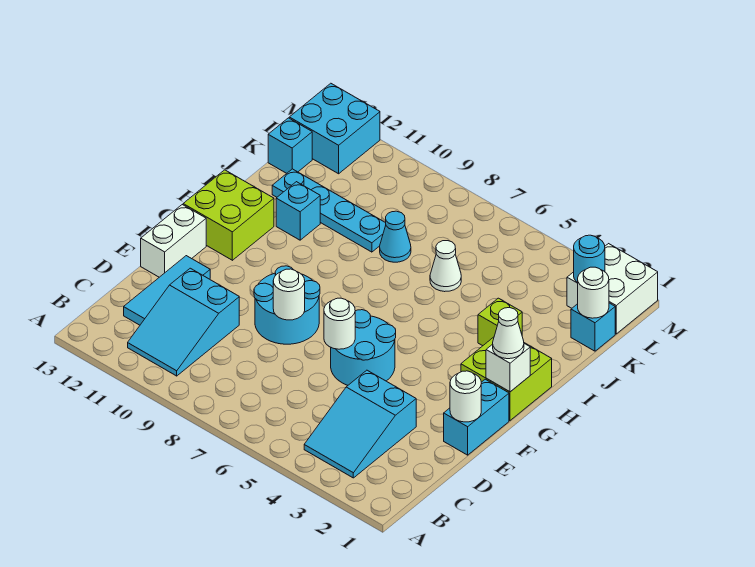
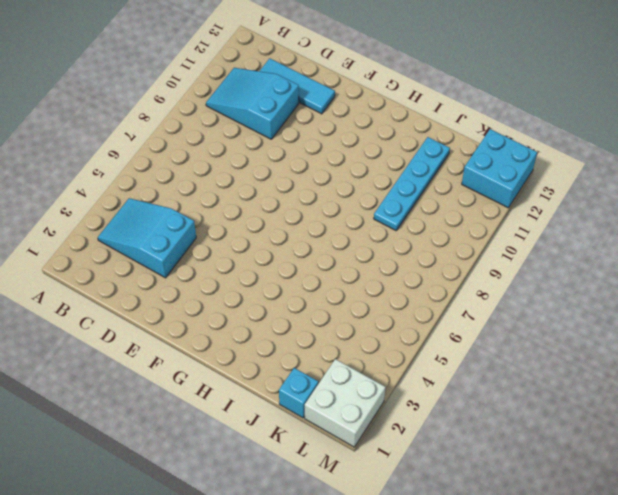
none -> cyan 1x2 brick [444,379,509,455]
none -> cyan 2x2 round brick [331,310,396,385]
none -> cyan 2x2 round brick [254,266,320,344]

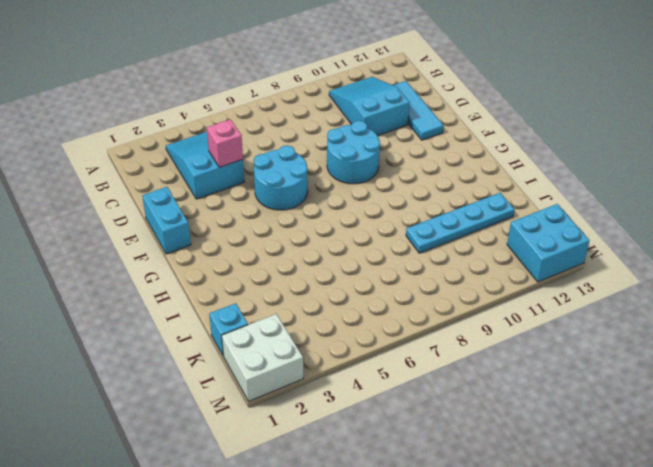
pink 1x1 brick [207,119,243,167] -> none
none -> white 1x2 brick [141,205,206,277]
none -> lime 2x2 brick [461,337,552,420]
none -> lime 2x2 brick [183,170,274,260]

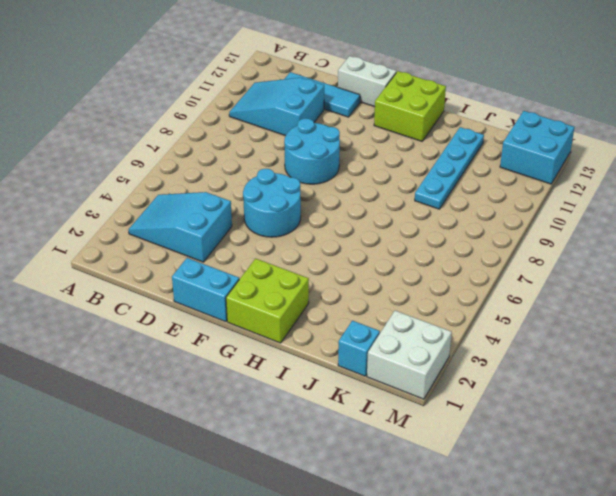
none -> lime 1x1 brick [478,298,522,346]
none -> cyan 1x1 brick [276,182,320,240]
none -> white 1x1 cone [430,241,461,292]

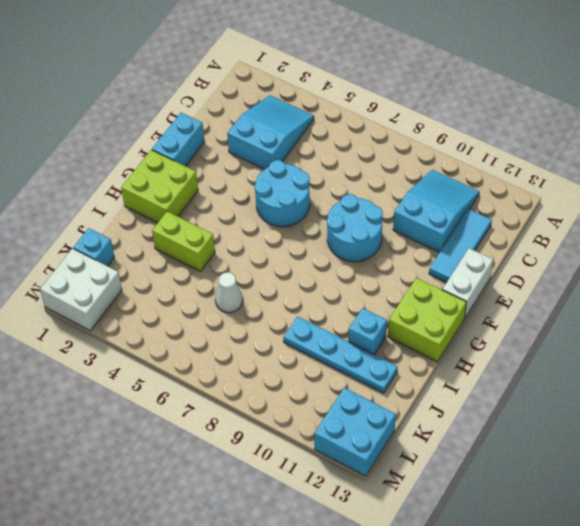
lime 1x2 brick [152,211,215,272] -> lime 1x1 brick [478,298,522,346]
none -> cyan 1x1 cone [380,211,411,262]
none -> cyan 1x1 brick [268,118,312,173]
none -> white 1x1 round brick [450,371,481,422]

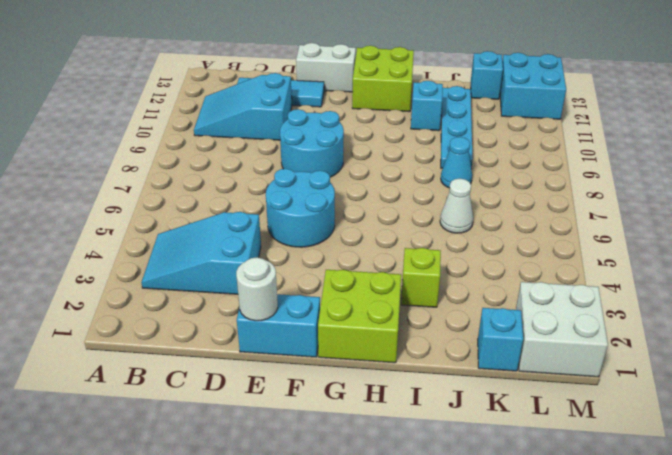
none -> white 1x1 round brick [324,298,355,349]
none -> white 1x1 round brick [273,269,305,320]
none -> white 1x1 brick [486,344,530,392]

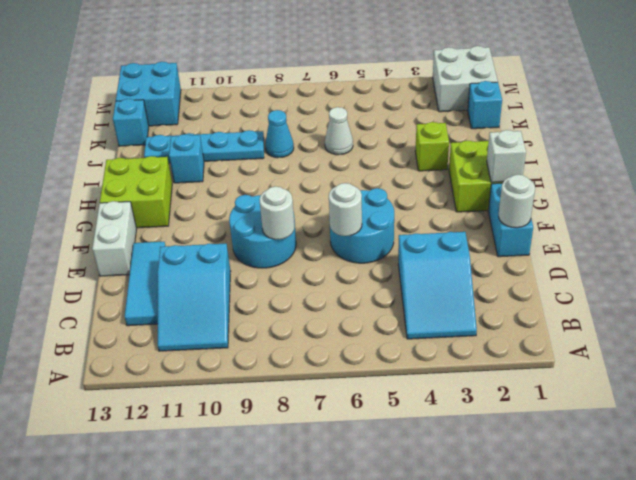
none -> white 1x1 round brick [578,267,609,318]
none -> cyan 1x1 round brick [574,235,605,283]
none -> white 1x1 cone [493,308,524,359]

